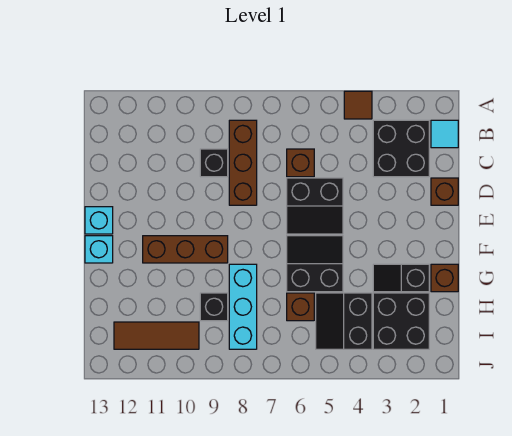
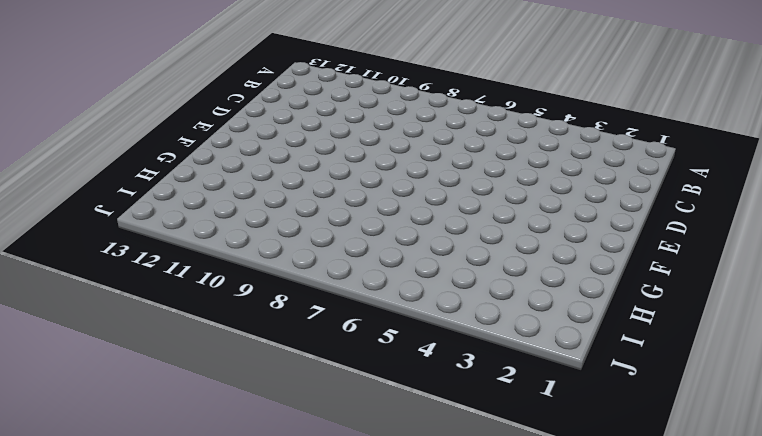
none -> brown 1x1 tile [344,91,372,119]
none -> cyan 1x1 tile [431,120,458,148]
none -> black 2x2 brick [373,120,429,177]

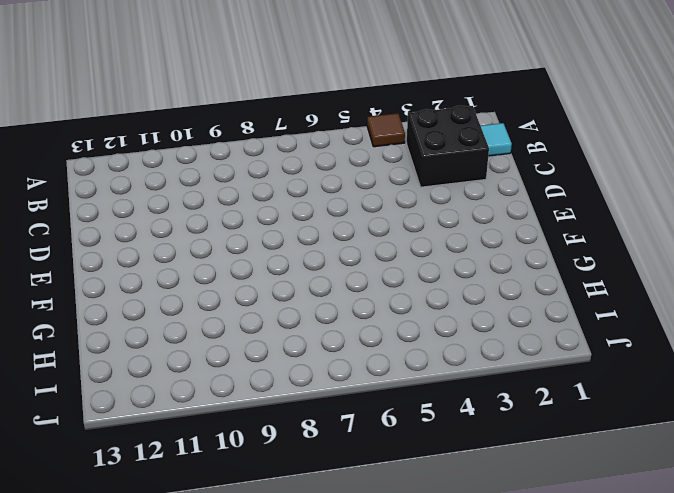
none -> brown 1x3 brick [229,120,257,205]
none -> brown 1x1 brick [287,149,314,177]
none -> black 1x1 brick [200,149,228,177]

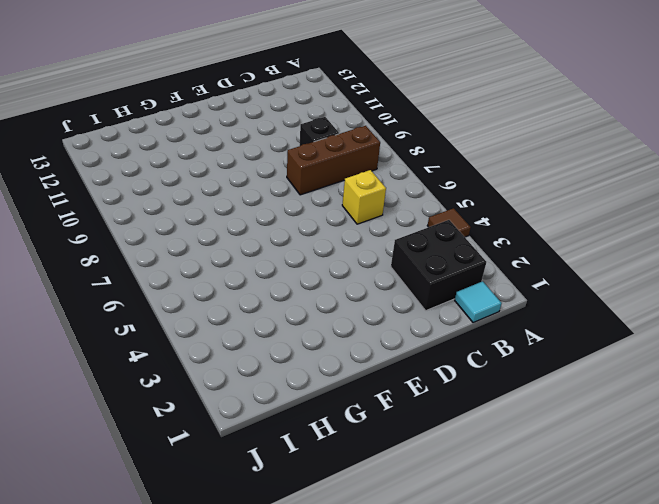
yellow 1x1 brick [342,170,386,224] -> brown 1x1 brick [287,149,314,177]
none -> brown 1x1 brick [431,178,458,205]
none -> black 2x2 slope [287,178,343,234]
none -> cyan 1x1 brick [85,207,113,234]

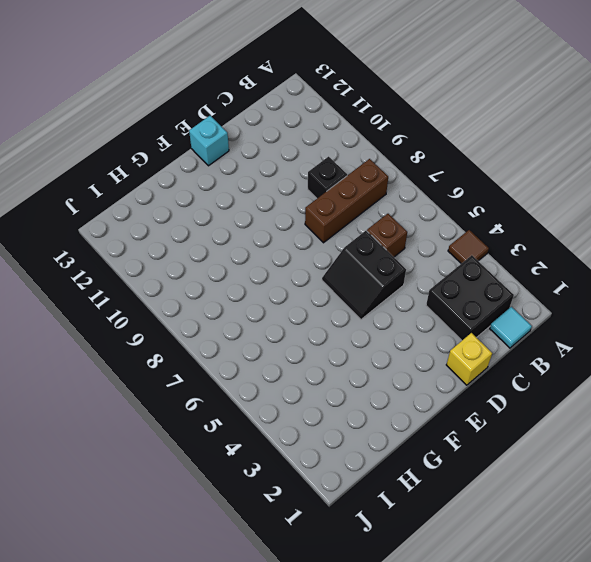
yellow 1x1 brick [446,333,492,385] -> brown 1x1 brick [431,178,458,205]
none -> black 2x2 slope [287,236,343,292]
none -> brown 1x3 brick [143,236,228,263]
none -> cyan 1x1 brick [85,236,113,263]

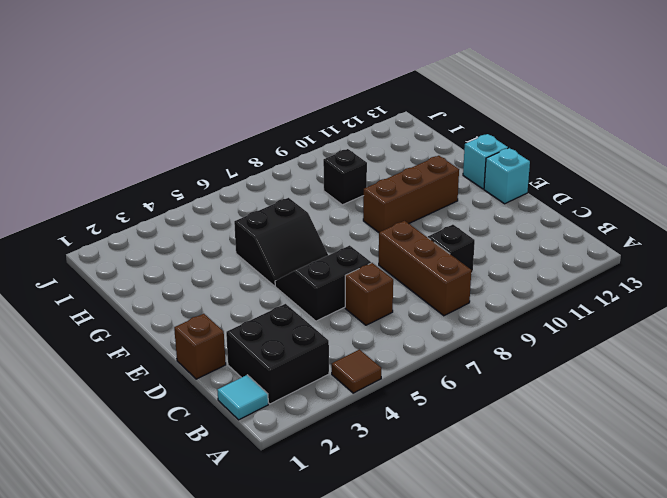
none -> brown 1x1 brick [431,264,458,292]
none -> black 1x2 slope [373,264,429,292]
none -> cyan 1x3 brick [229,264,257,349]

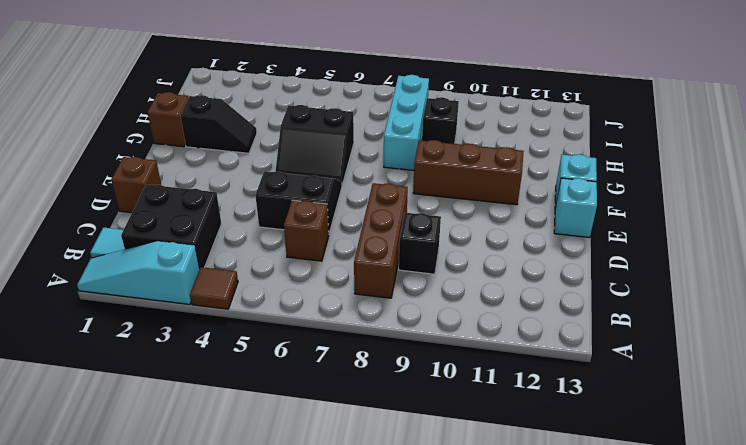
cyan 1x3 slope [77,241,199,304] -> none
none -> black 2x2 brick [373,293,429,349]
none -> black 2x2 slope [316,293,372,349]
none -> brown 1x1 brick [287,293,314,321]

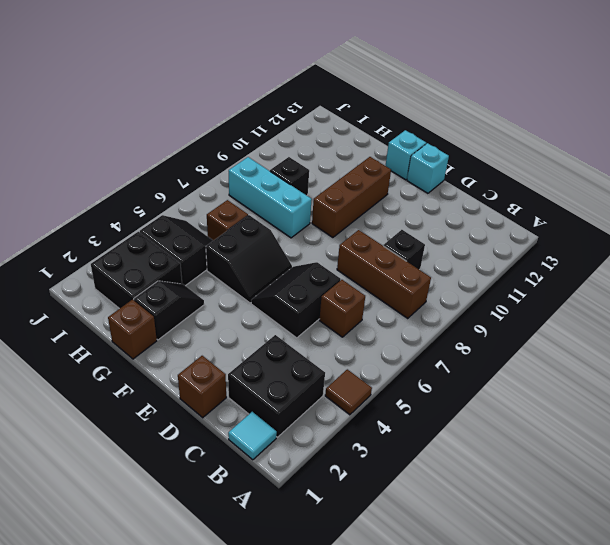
none -> brown 1x3 tile [114,322,199,349]

